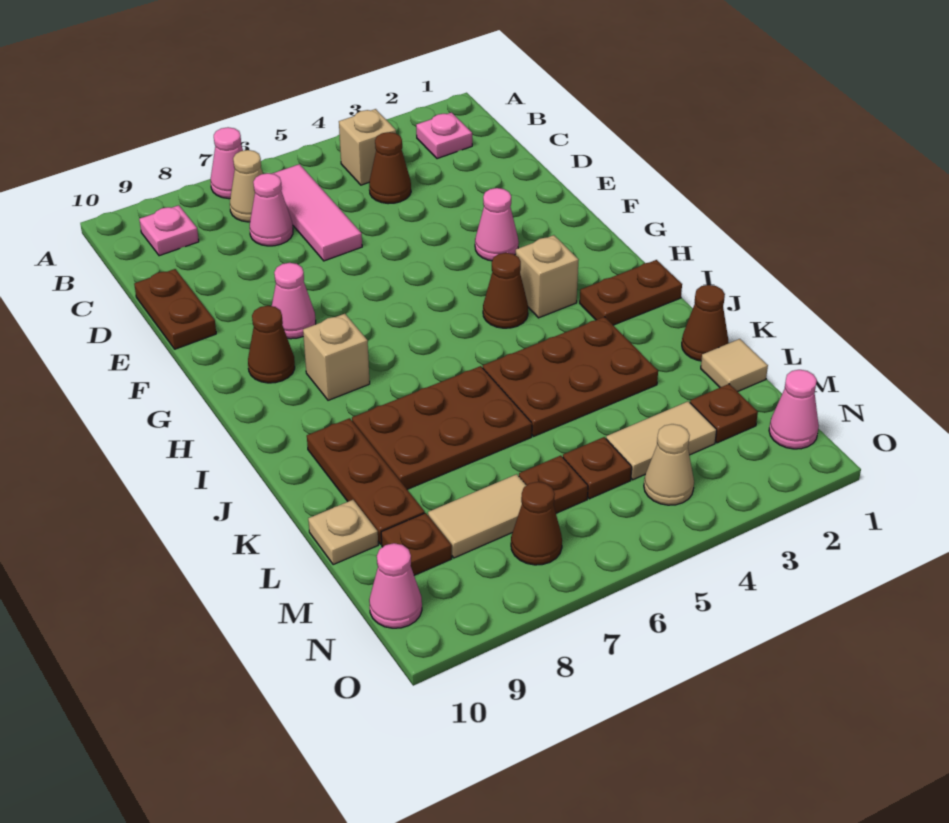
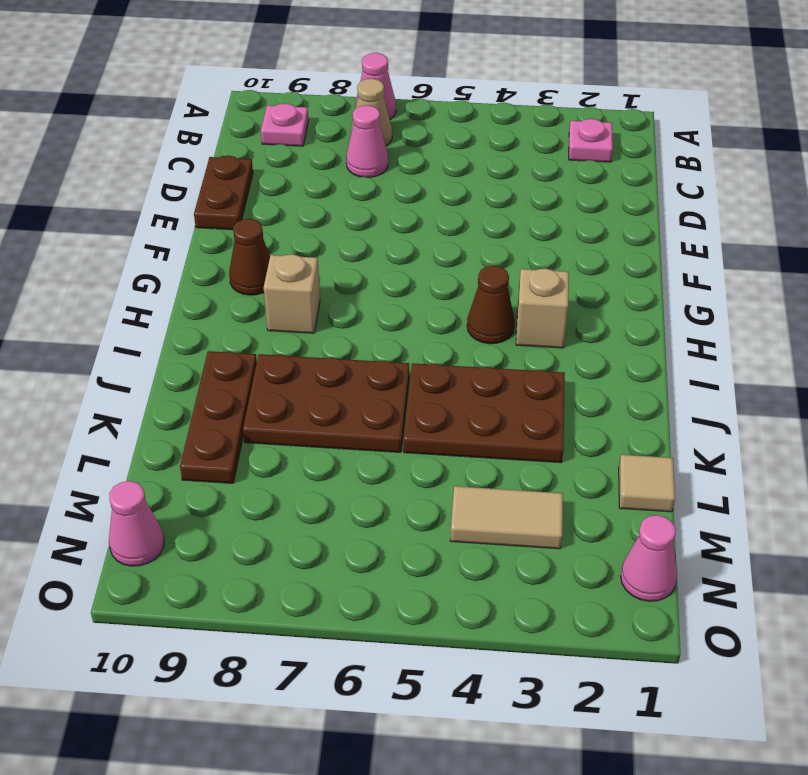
none -> tan 1x1 brick [339,109,396,185]
none -> pink 1x3 tile [272,164,362,261]
none -> brown 1x1 cone [369,132,411,204]
none -> pink 1x1 cone [475,188,519,261]

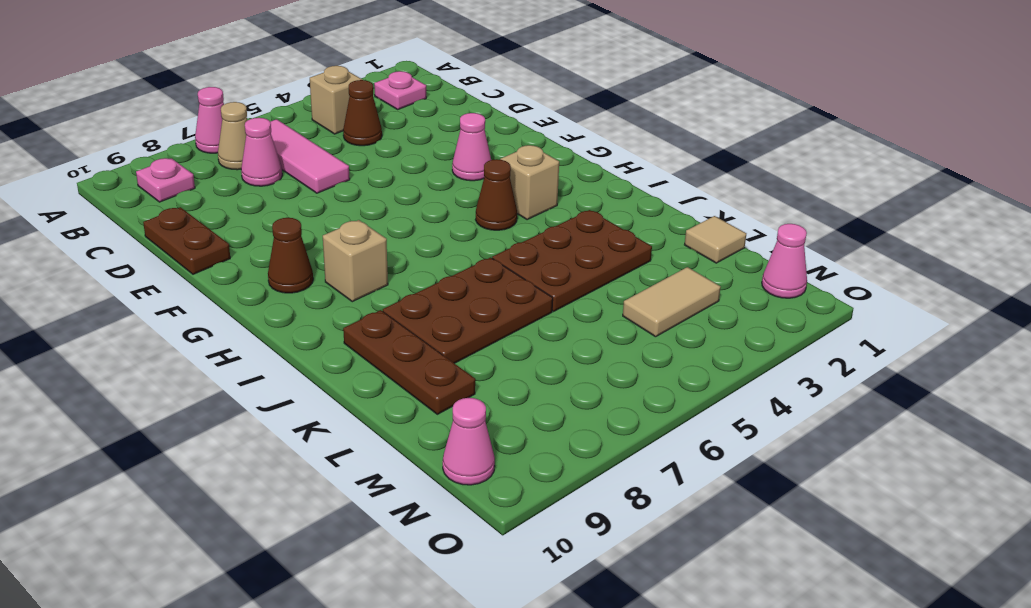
none -> pink 1x1 cone [272,263,316,339]
none -> brown 1x2 plate [580,260,682,325]
none -> brown 1x1 cone [682,285,728,361]
none -> tan 1x1 plate [308,500,378,565]

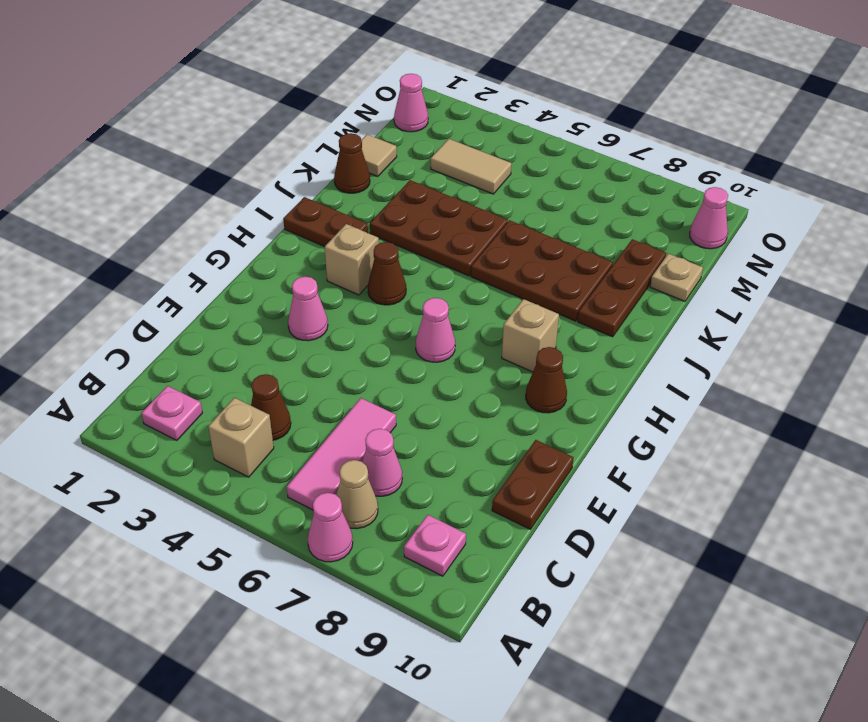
pink 1x1 cone [416,298,455,362] -> pink 1x1 cone moved to [272,263,316,339]
none -> brown 1x1 plate [690,384,758,443]
none -> brown 1x1 plate [563,437,632,499]
none -> brown 1x1 plate [519,456,588,513]
none -> tan 1x2 tile [428,474,526,558]

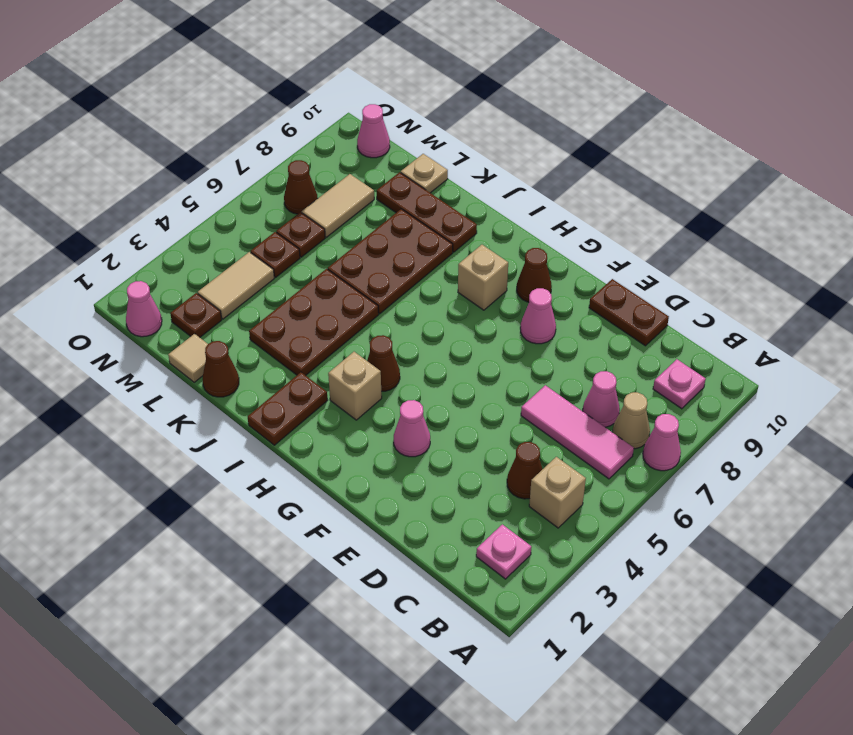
none -> brown 1x1 plate [381,513,452,575]
none -> tan 1x1 cone [644,424,694,505]

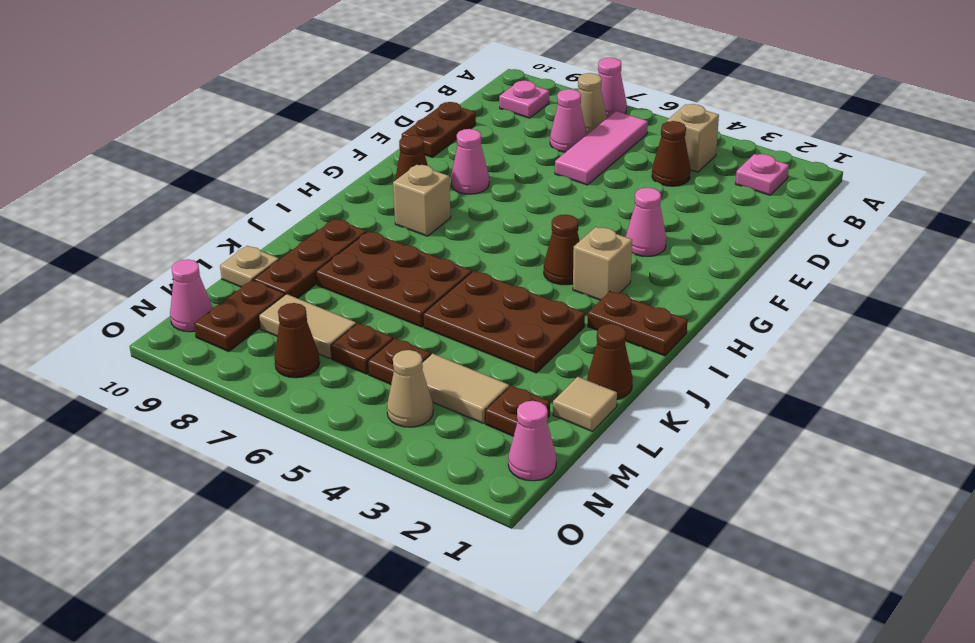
brown 1x2 plate [194,280,285,352] -> brown 1x1 plate [381,513,452,575]

